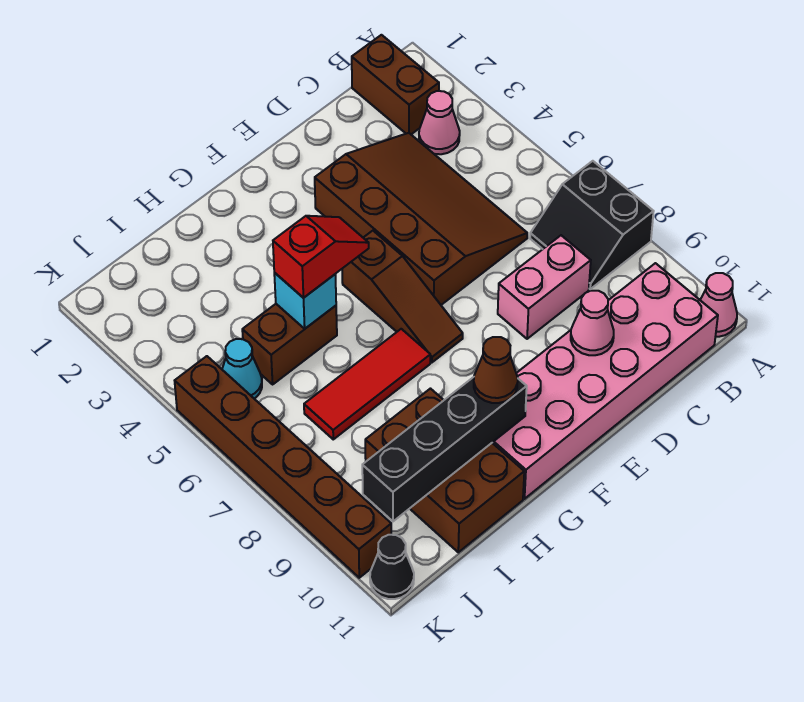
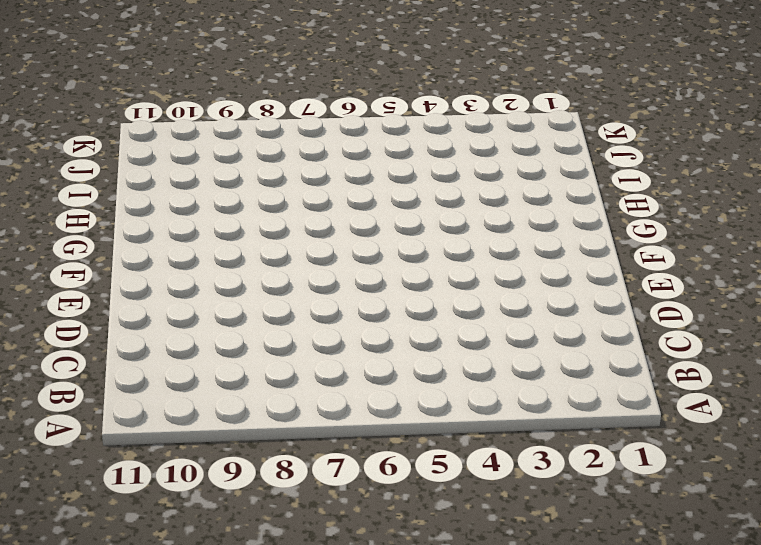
none -> black 2x2 slope [530,161,654,289]
none -> pink 1x1 cone [700,273,737,337]
none -> brown 1x2 brick [352,35,439,134]

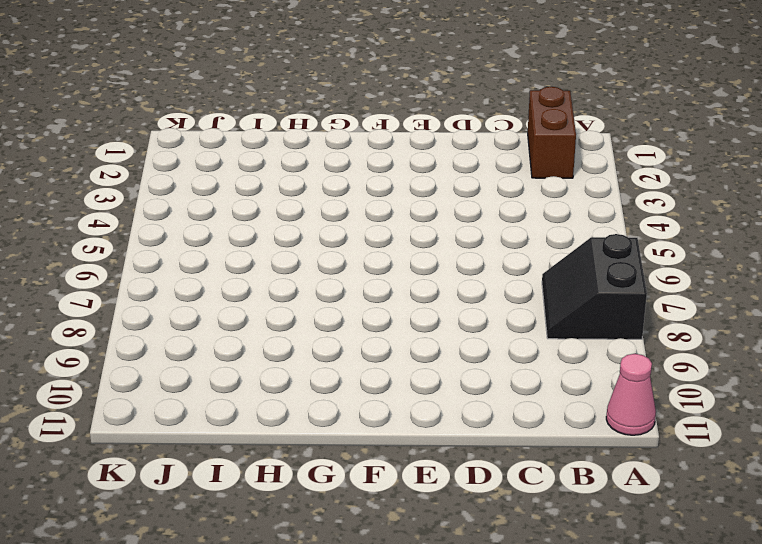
none -> pink 1x1 cone [419,91,460,154]
none -> pink 2x6 brick [492,263,718,499]
none -> brown 3x4 slope [315,133,527,305]

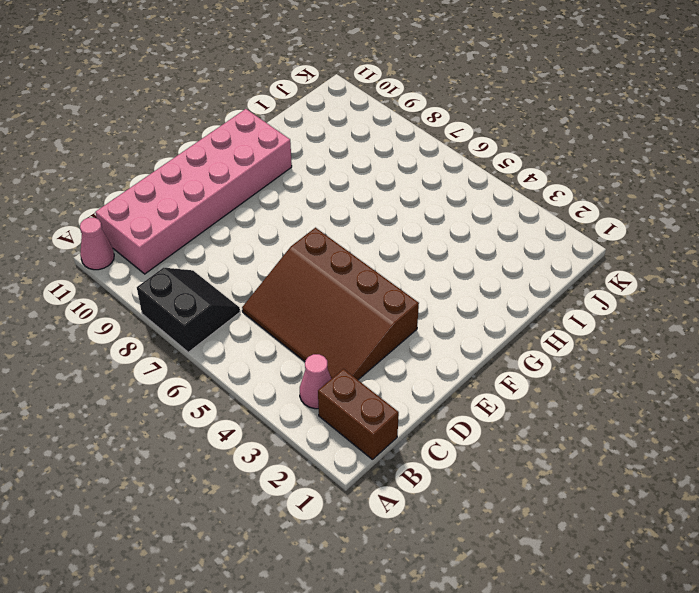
none -> pink 1x2 brick [498,235,591,339]
none -> brown 1x3 slope [342,231,463,362]
none -> red 1x3 tile [304,329,430,439]

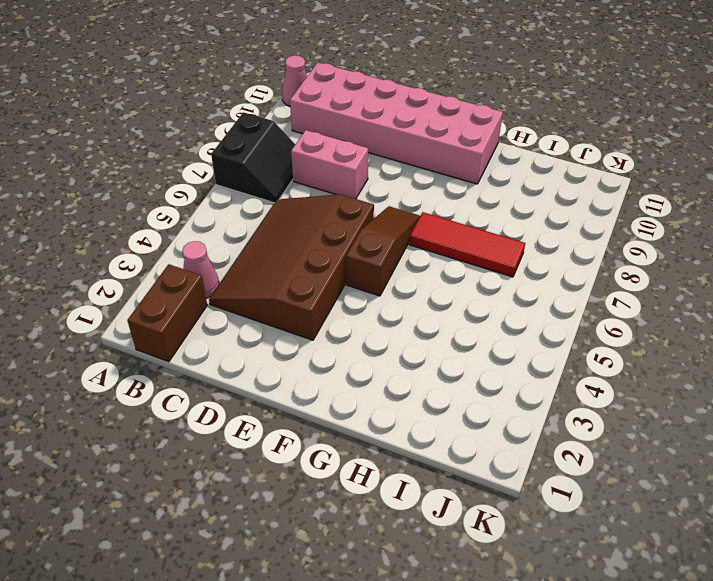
none -> brown 1x2 brick [242,304,337,384]
none -> brown 2x3 brick [365,389,524,552]
none -> cyan 1x1 cone [222,339,262,399]

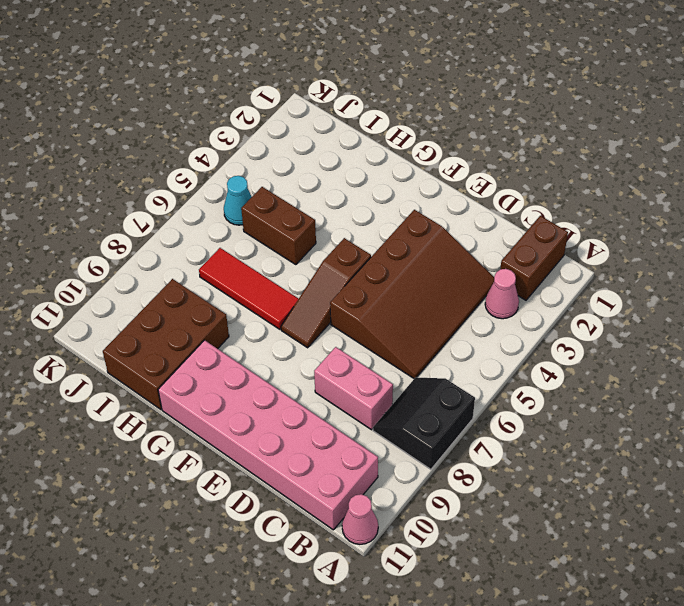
none -> brown 1x6 brick [175,356,391,578]
none -> black 1x1 cone [370,535,414,599]
none -> pink 1x1 cone [571,291,614,355]

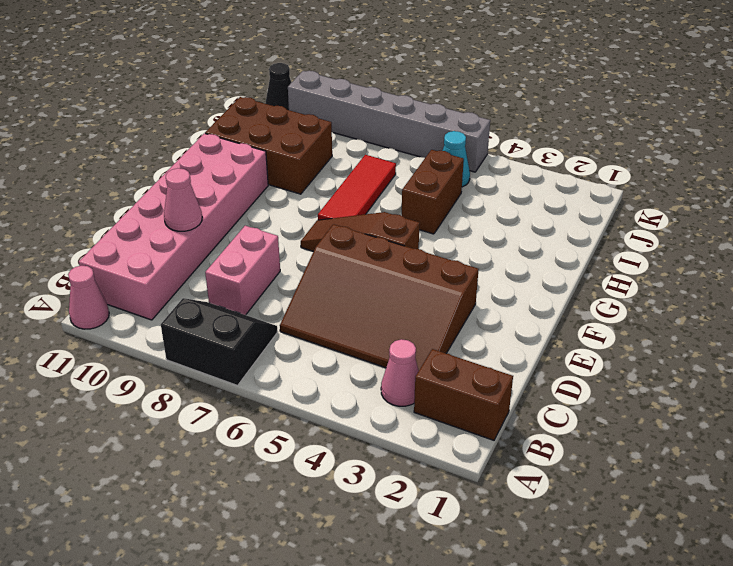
grey 1x6 brick [288,71,490,172] -> brown 1x6 brick [175,356,391,578]
none -> black 1x4 brick [362,377,527,521]
none -> cyan 1x1 brick [274,273,336,329]
none -> red 1x2 slope [273,216,369,298]

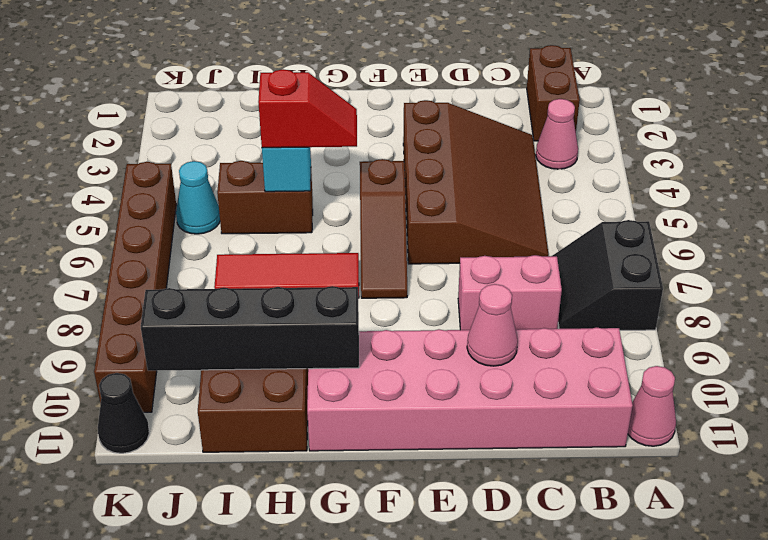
none -> brown 1x1 cone [474,337,518,403]

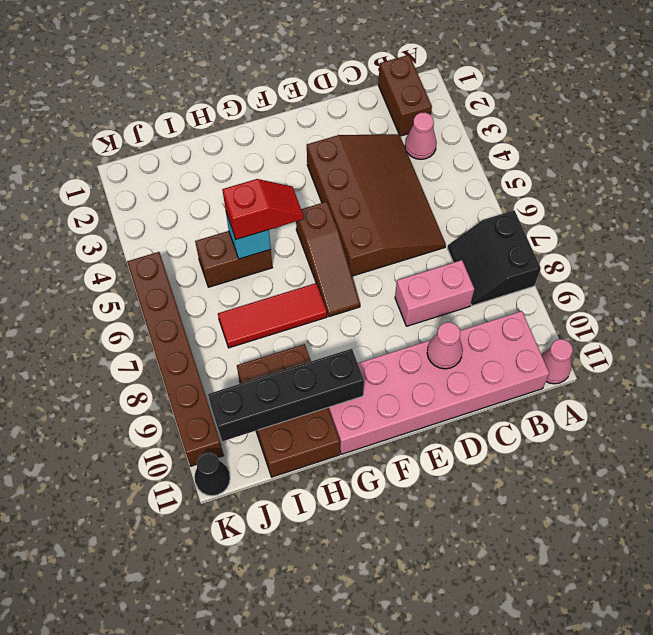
none -> cyan 1x1 cone [222,339,262,399]
none -> brown 1x1 cone [474,337,518,403]

